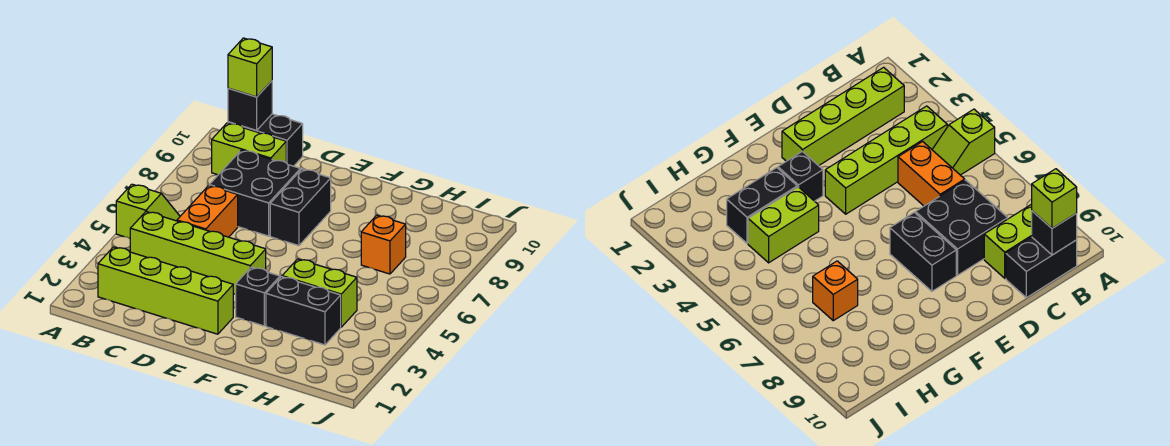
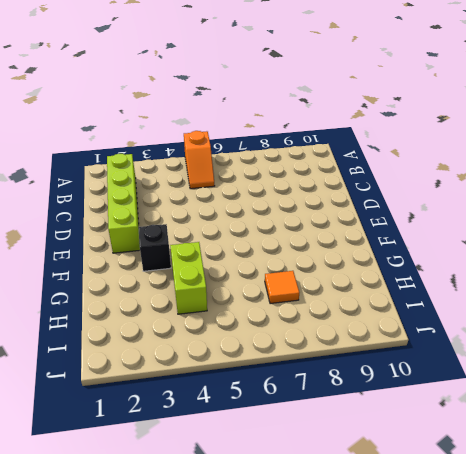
orange 1x2 slope [184,131,215,189] -> lime 1x2 slope [116,184,180,238]
orange 1x1 tile [265,271,299,304] -> orange 1x1 brick [361,215,406,274]
none -> lime 1x4 brick [130,212,266,294]
none -> lime 1x2 brick [212,123,286,175]
none -> black 1x2 brick [228,114,303,166]

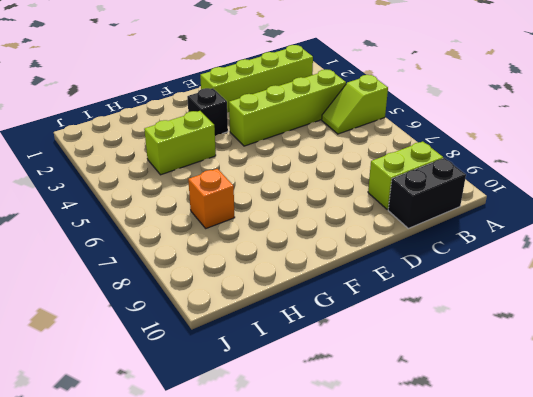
none -> orange 1x2 brick [177,186,238,237]
none -> black 2x2 brick [209,150,300,236]
none -> black 1x2 brick [270,169,331,246]

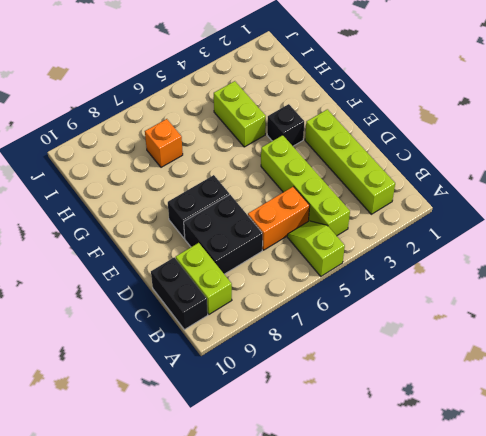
none -> black 1x2 brick [266,277,341,345]
none -> black 1x1 brick [228,81,272,130]
none -> lime 1x1 brick [228,38,272,97]

